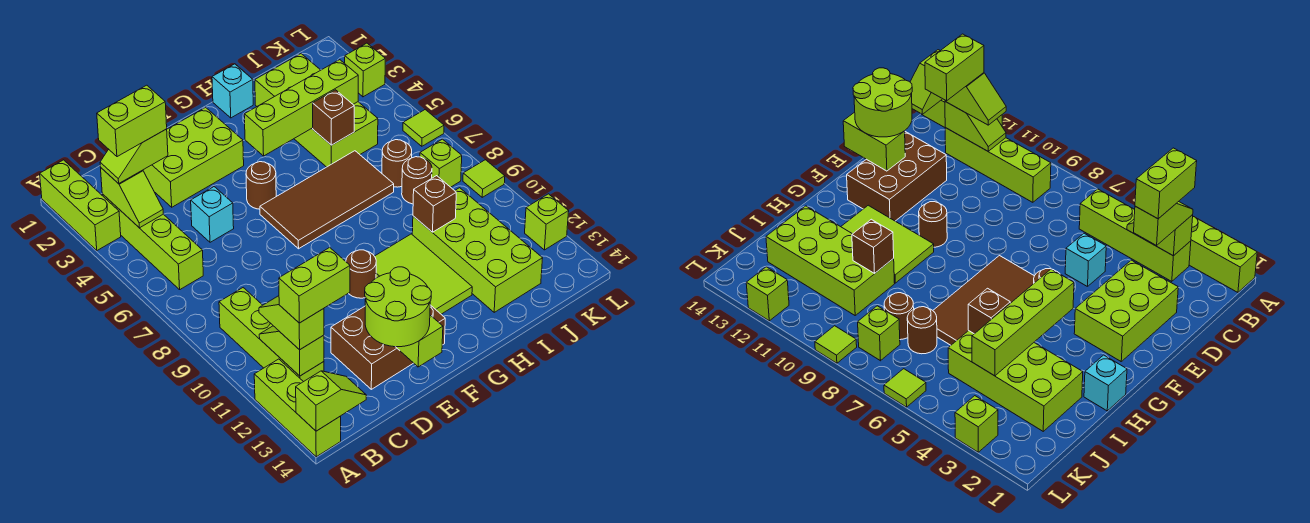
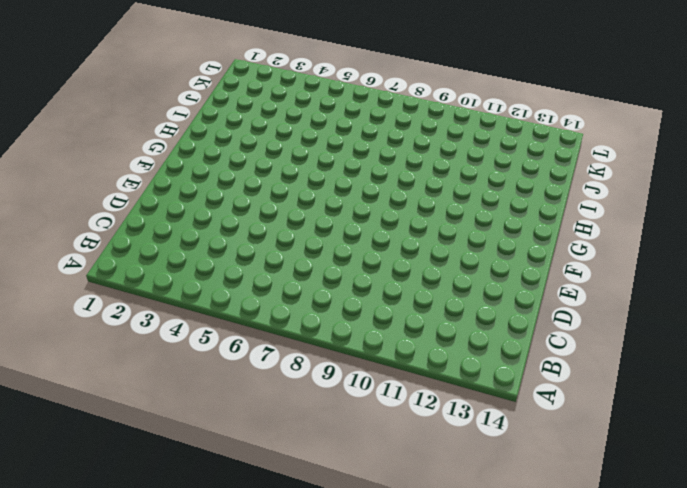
none -> lime 1x3 brick [40,160,121,250]
none -> lime 1x3 brick [254,359,341,457]
none -> lime 1x4 brick [102,194,203,290]
none -> lime 1x4 brick [219,288,324,382]

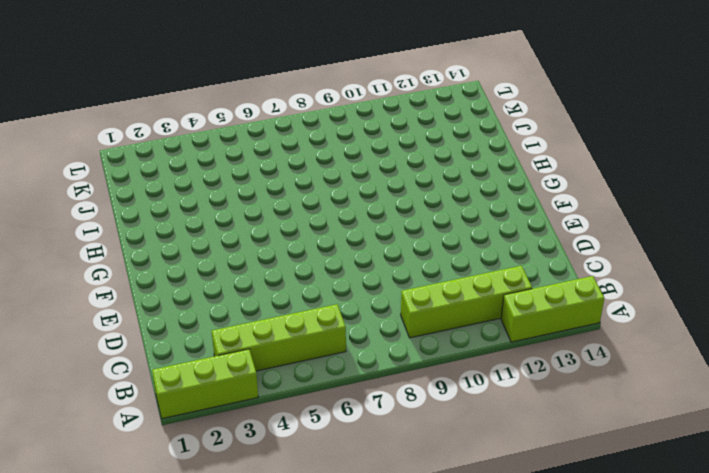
none -> lime 2x3 brick [143,107,244,207]
none -> cyan 1x1 brick [191,187,234,242]
none -> brown 2x3 brick [331,305,445,389]
none -> brown 1x1 round brick [246,162,276,209]

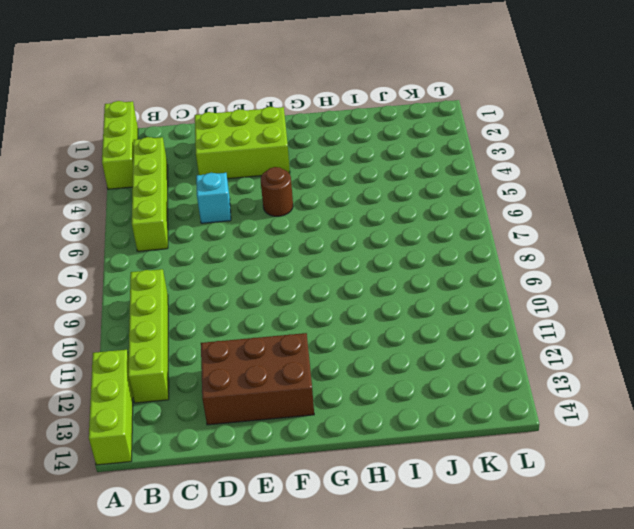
none -> brown 2x4 tile [260,151,394,249]
none -> brown 1x1 round brick [346,250,376,298]
none -> lime 2x3 tile [375,234,472,314]
none -> cyan 1x1 brick [212,64,253,118]

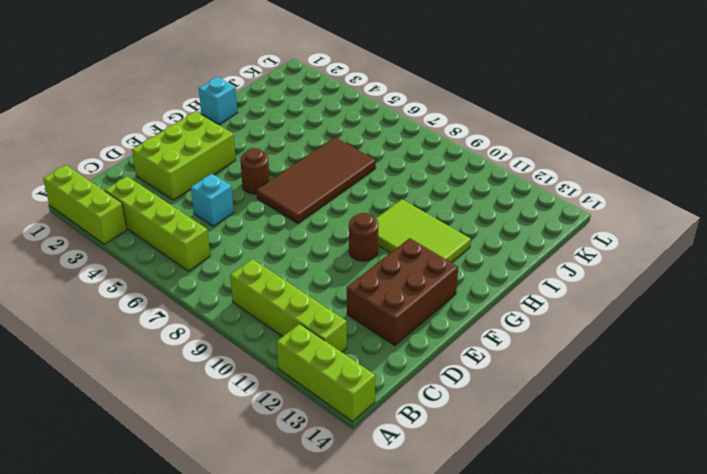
none -> lime 2x4 brick [255,54,378,167]
none -> lime 2x4 brick [412,188,543,312]
none -> brown 1x1 round brick [382,140,412,187]
none -> brown 1x1 round brick [402,157,432,204]

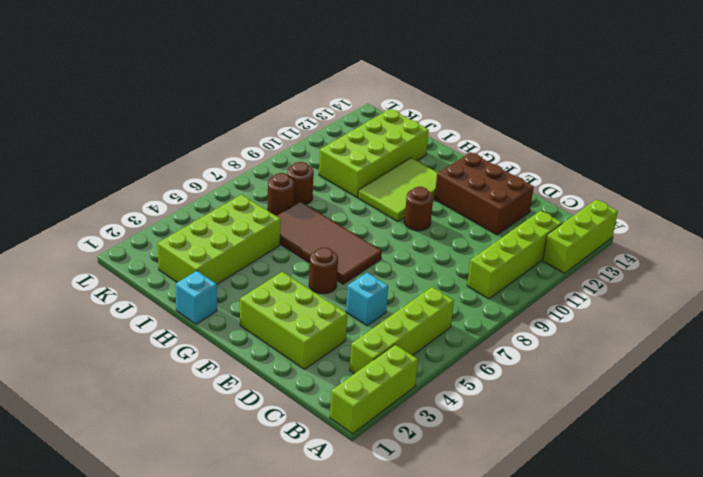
none -> lime 1x1 brick [420,139,462,187]
none -> lime 1x1 brick [345,43,385,97]
none -> lime 1x1 tile [403,110,444,146]
none -> lime 1x1 tile [463,160,505,197]

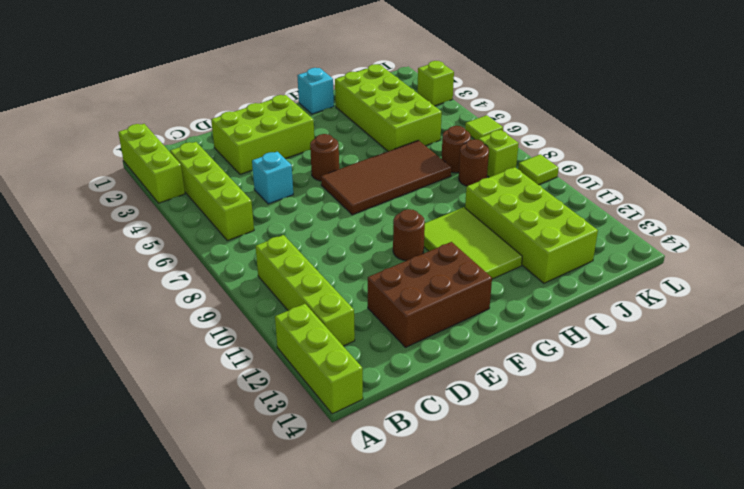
none -> lime 1x1 brick [525,194,569,250]
none -> lime 1x2 slope [296,371,366,431]
none -> lime 1x2 slope [101,168,163,228]
none -> lime 1x2 slope [259,326,324,376]

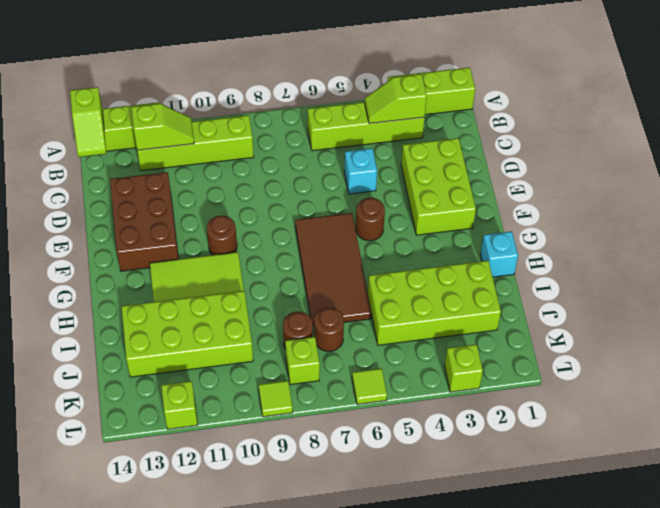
none -> lime 1x2 brick [396,315,443,367]
none -> lime 1x4 brick [244,60,358,156]
none -> brown 1x1 brick [313,90,354,145]
none -> brown 1x1 brick [413,176,456,232]

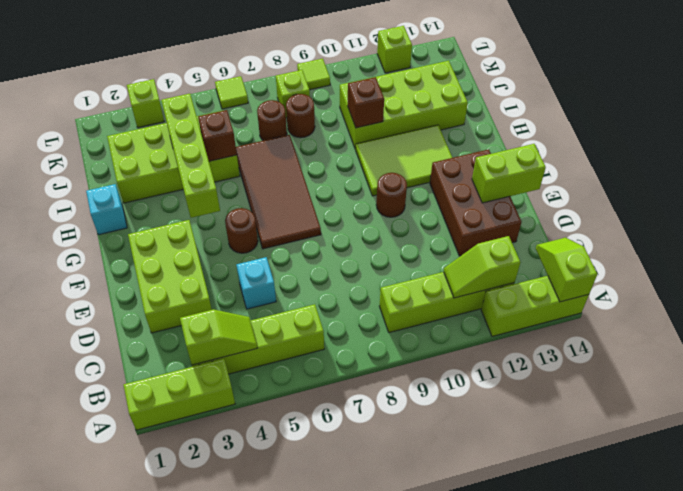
none -> lime 1x2 slope [100,129,168,184]
none -> lime 1x2 slope [259,296,324,350]
none -> lime 2x2 round brick [365,267,431,347]
none -> lime 1x2 brick [97,85,167,157]

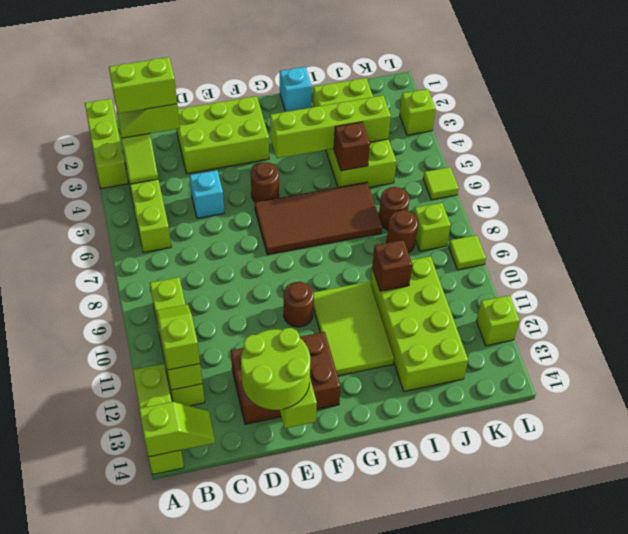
none -> lime 1x2 brick [279,248,350,323]

